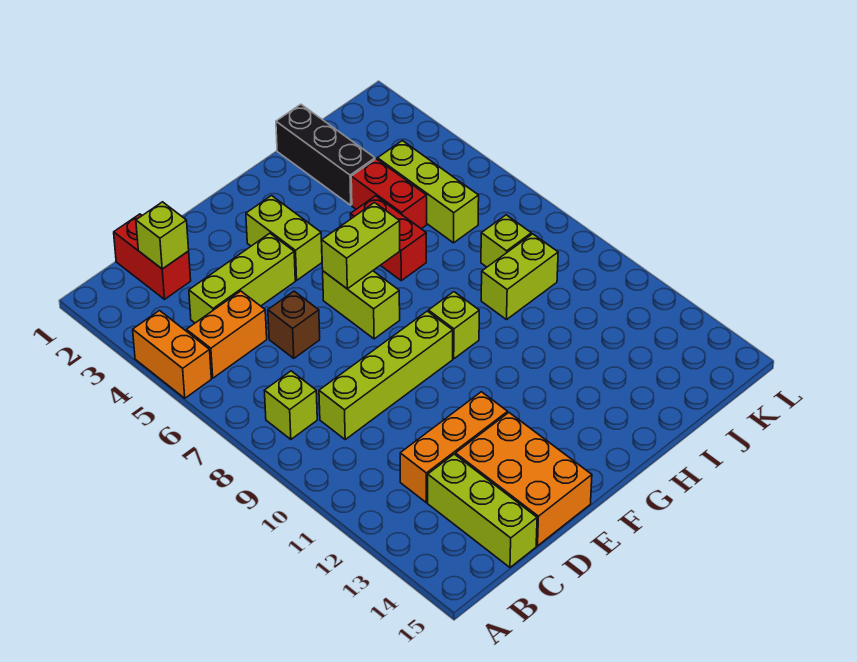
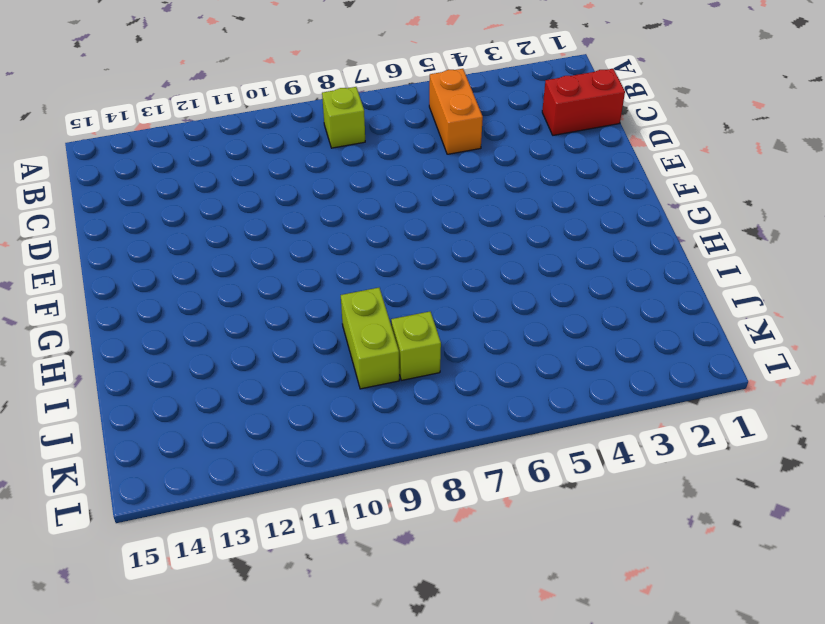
none -> orange 1x2 brick [133,311,211,398]
none -> lime 1x3 brick [189,233,295,323]
none -> lime 1x4 brick [319,311,453,439]

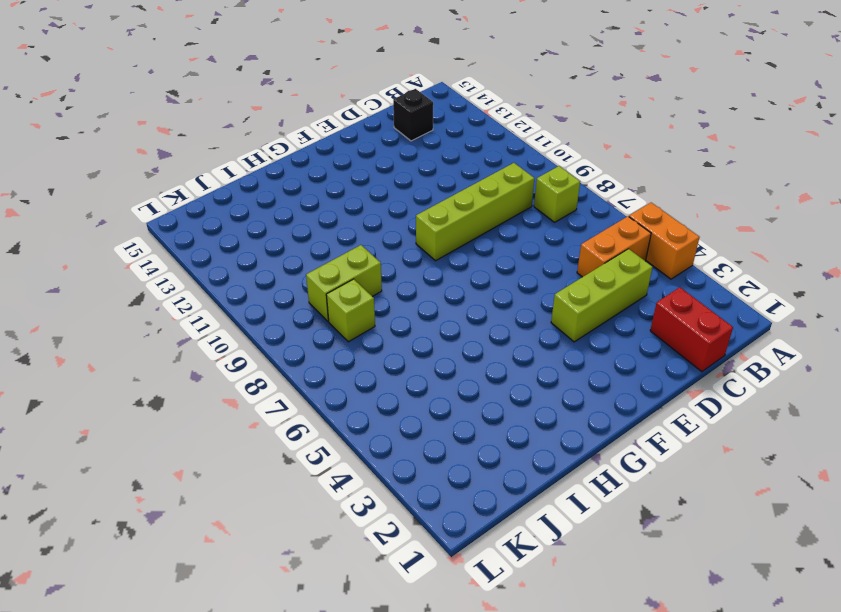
black 1x1 brick [393,89,433,141] -> lime 1x3 brick [428,454,537,567]
none -> orange 1x3 brick [400,392,508,503]
none -> brown 1x1 brick [268,291,320,358]
none -> orange 2x3 brick [456,413,592,546]

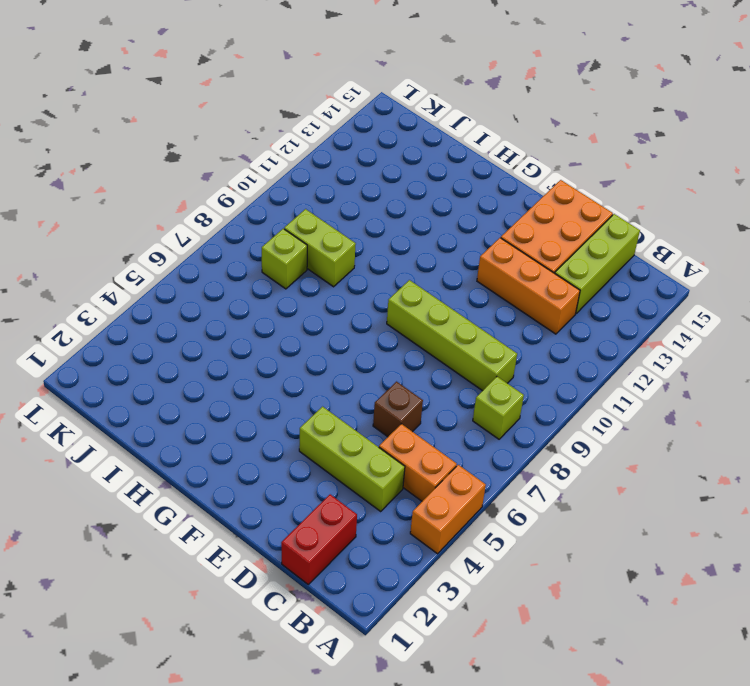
none -> lime 1x2 brick [246,196,322,280]
none -> lime 1x2 brick [323,271,400,339]
none -> lime 1x1 brick [428,292,479,359]

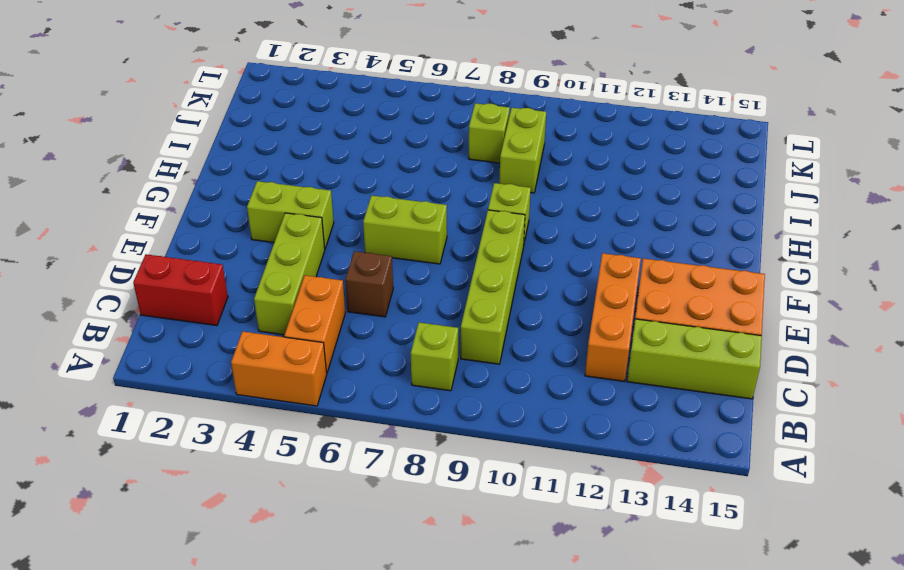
none -> red 1x2 brick [350,196,426,281]
none -> black 1x3 brick [276,104,375,205]
none -> red 1x2 brick [351,159,427,229]

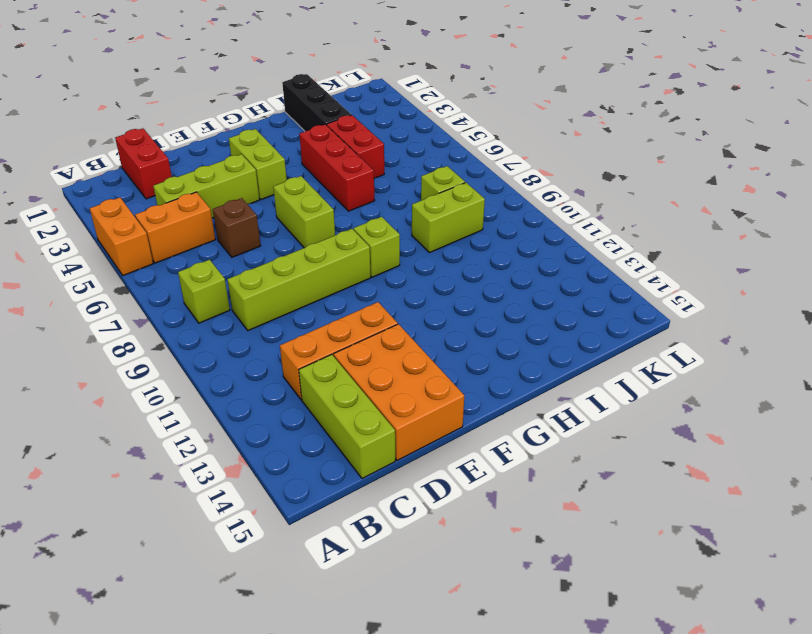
red 1x3 brick [299,124,375,211] -> red 1x2 brick [350,196,426,281]
none -> lime 1x3 brick [378,141,479,243]
none -> lime 1x1 brick [136,202,189,269]
none -> lime 1x2 brick [322,203,400,289]

